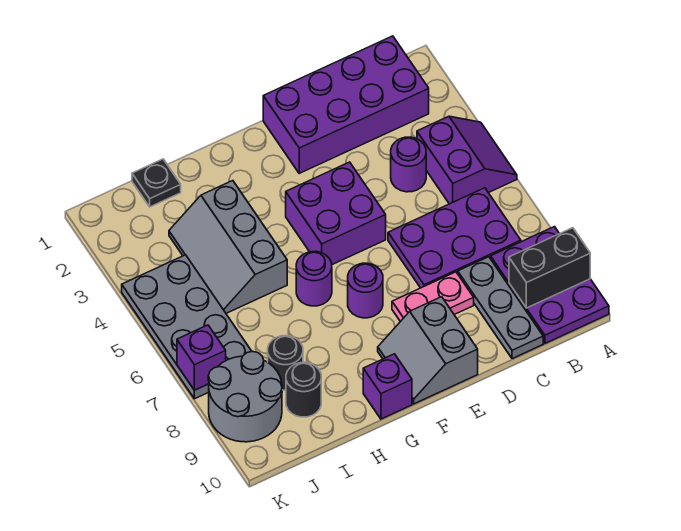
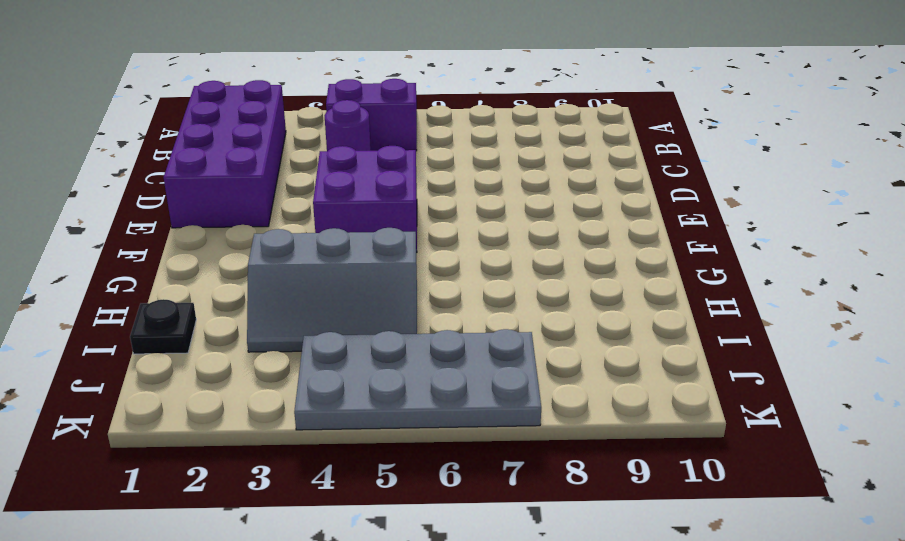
none -> purple 2x3 plate [491,227,609,343]
none -> purple 2x3 plate [388,188,521,288]
none -> grey 1x3 plate [458,257,543,359]

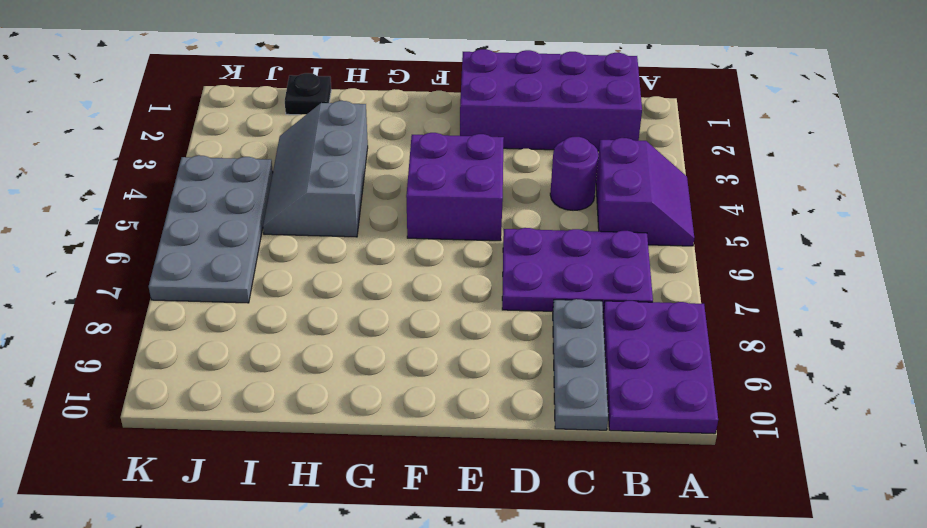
none -> pink 1x2 plate [392,272,474,322]
none -> grey 2x2 slope [378,297,478,404]
none -> purple 1x1 round brick [348,263,383,318]

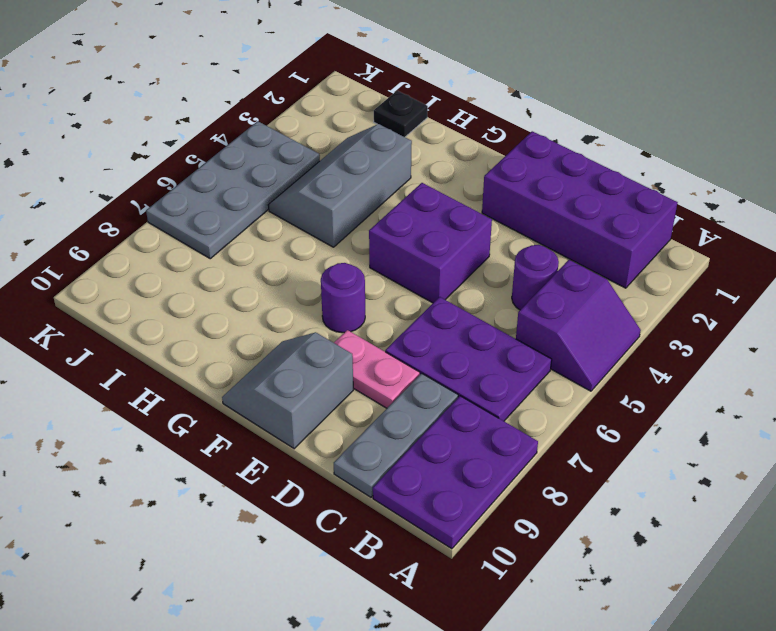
none -> purple 1x1 round brick [296,251,332,306]
none -> purple 1x1 brick [363,354,412,419]
none -> black 1x1 round brick [268,336,303,390]

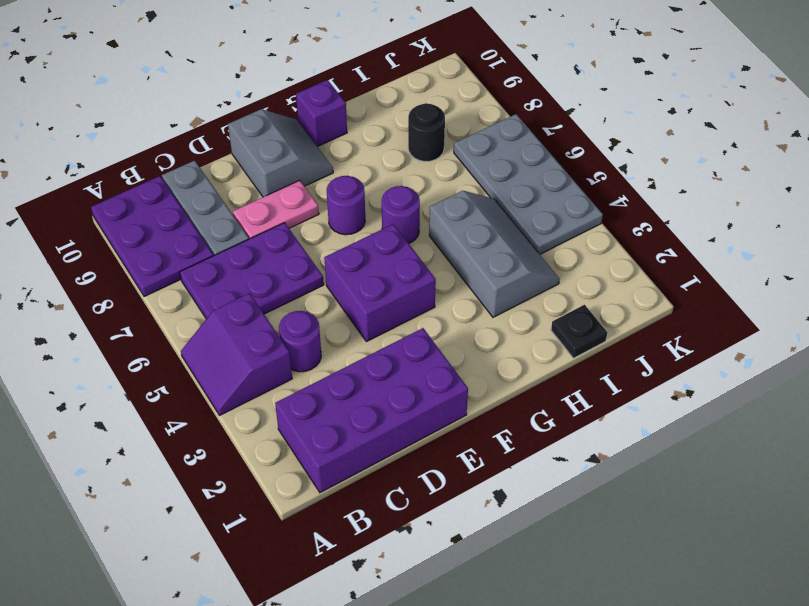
none -> black 1x1 round brick [286,362,321,417]
none -> grey 2x2 round brick [208,351,282,442]
none -> black 1x2 brick [509,228,590,308]

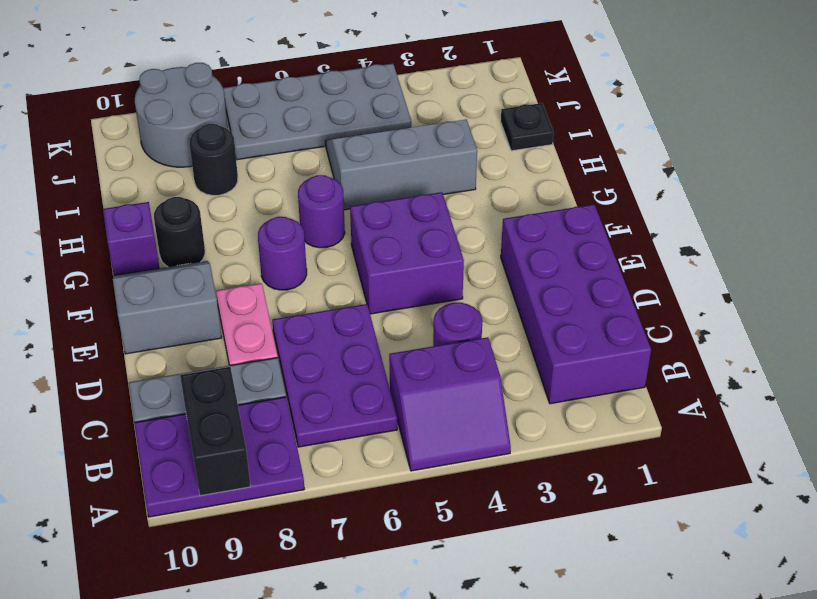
black 1x1 round brick [154,197,205,267] -> black 1x1 round brick moved to [286,362,321,417]
none -> purple 1x1 brick [177,325,226,390]

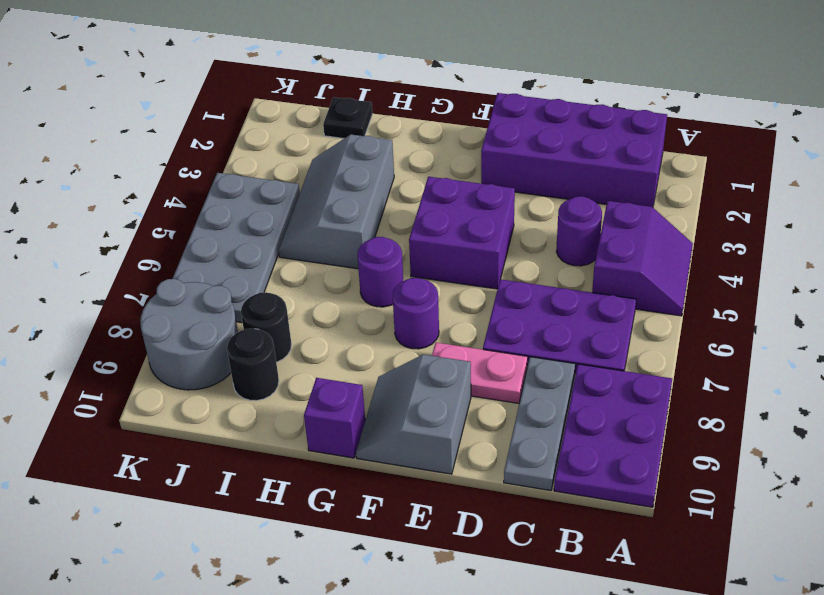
none -> black 1x2 brick [509,228,590,308]
none -> purple 1x1 brick [177,325,226,390]

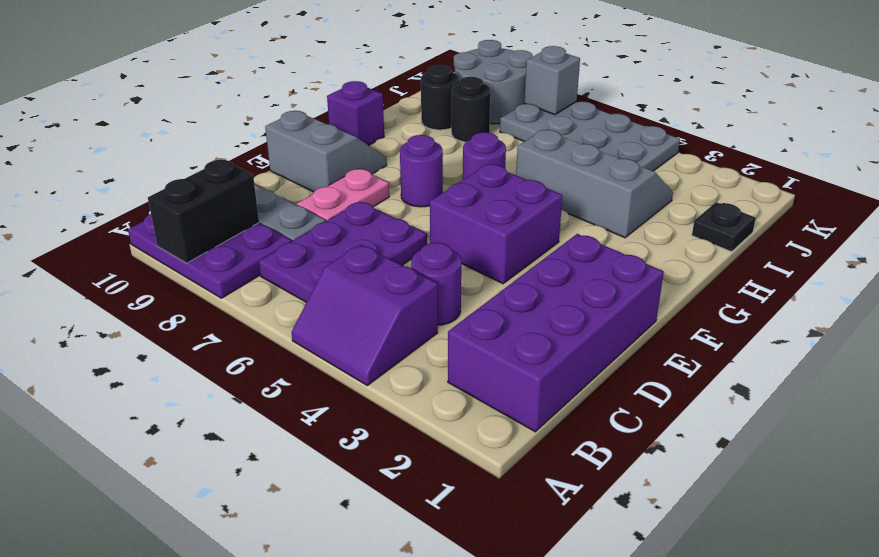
grey 1x1 brick [524,46,580,115] -> purple 1x1 brick [177,325,226,390]

